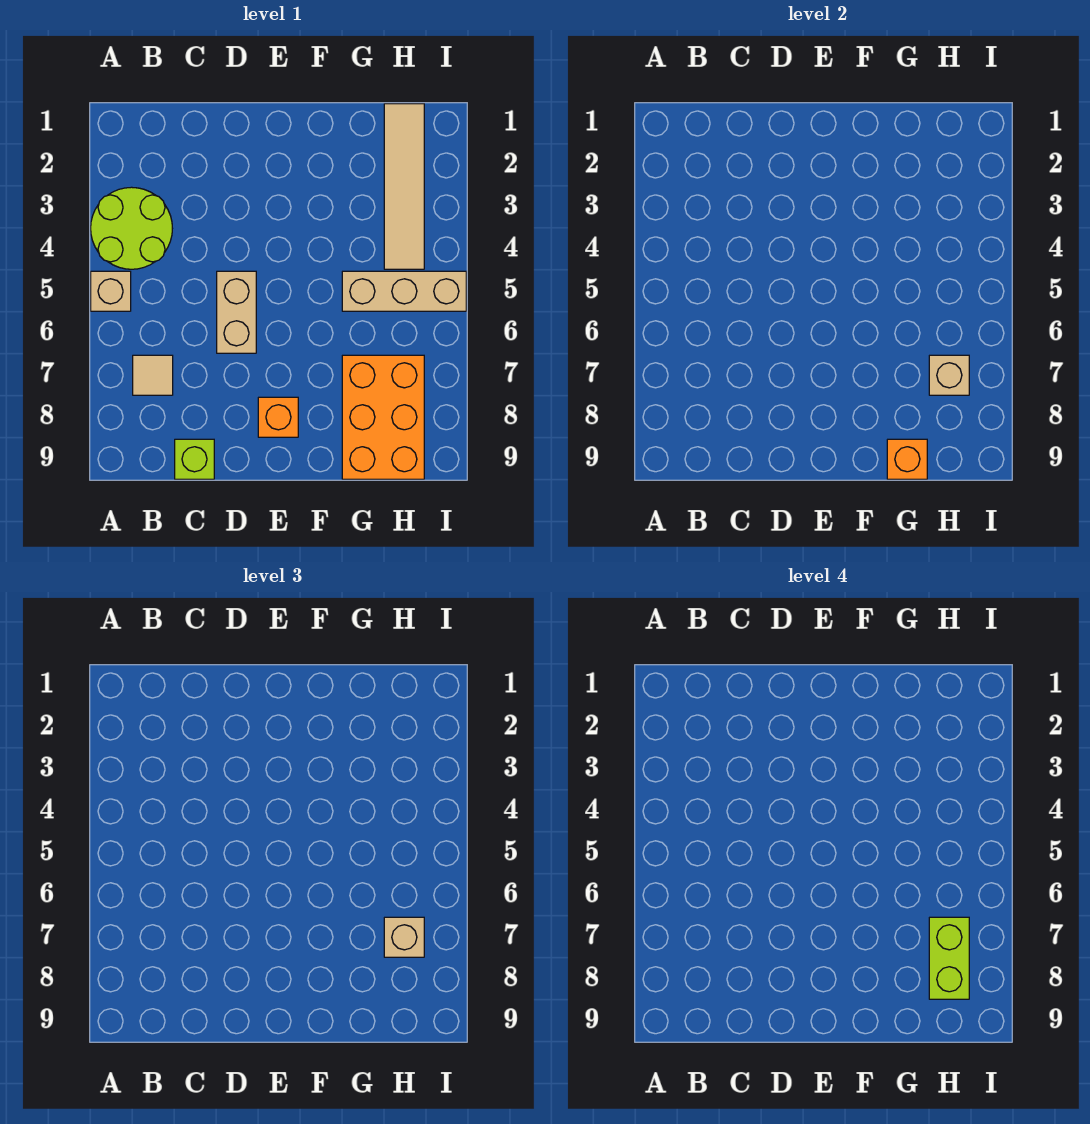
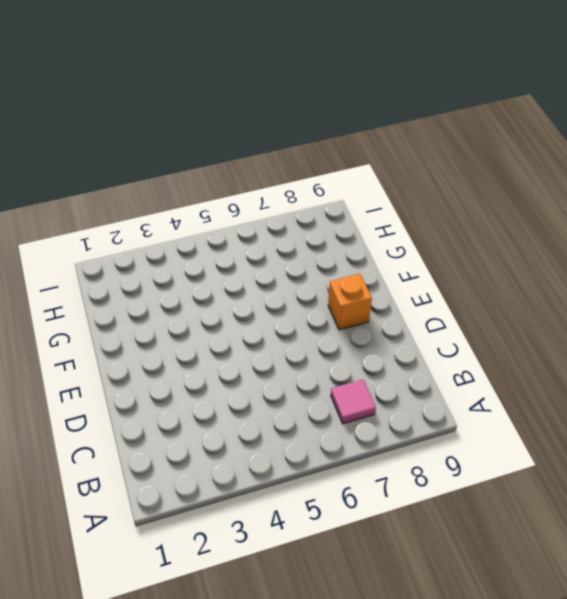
pink 1x1 tile [331,380,376,424] -> tan 1x1 tile [133,355,173,395]
none -> lime 2x2 round brick [91,187,172,269]
none -> tan 1x1 brick [91,271,131,311]
none -> lime 1x1 brick [175,439,214,479]

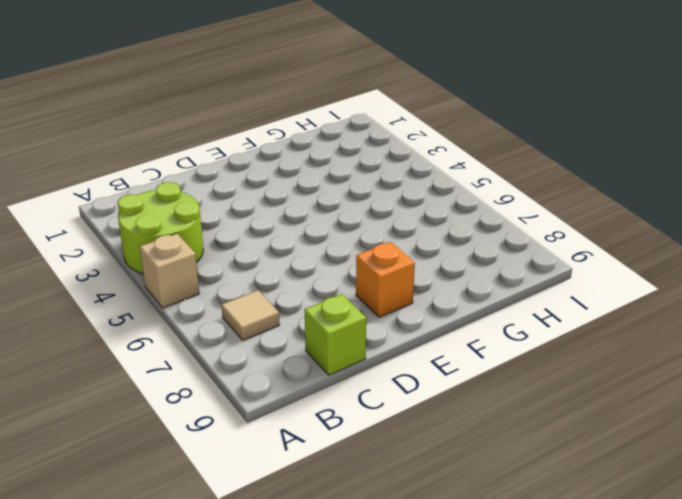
none -> tan 1x2 brick [217,271,256,353]
none -> tan 1x3 brick [342,271,466,311]
none -> orange 2x3 brick [342,355,424,479]

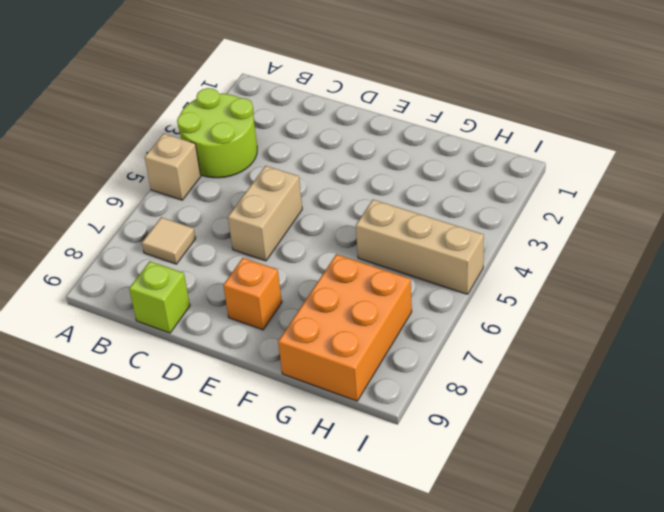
none -> tan 1x4 tile [384,104,424,269]
none -> orange 1x1 brick [887,439,927,479]
none -> tan 1x1 brick [929,355,969,395]

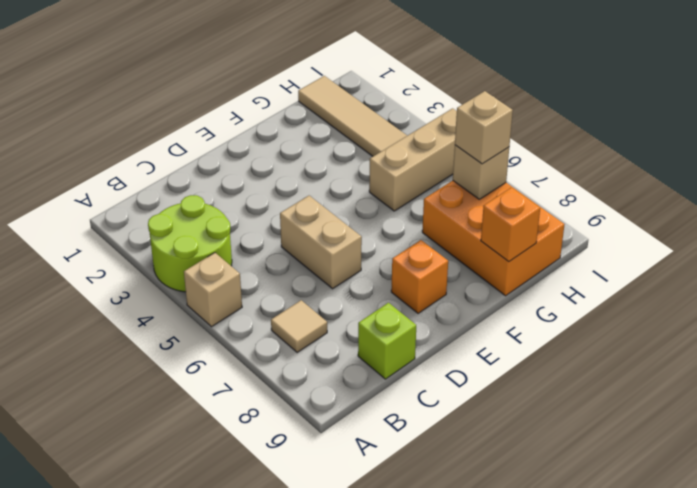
none -> lime 1x2 brick [929,917,969,999]

